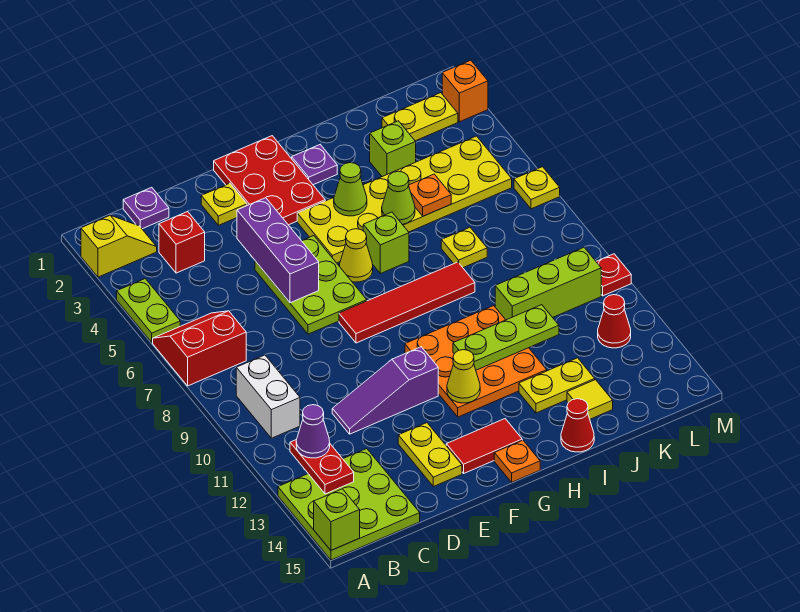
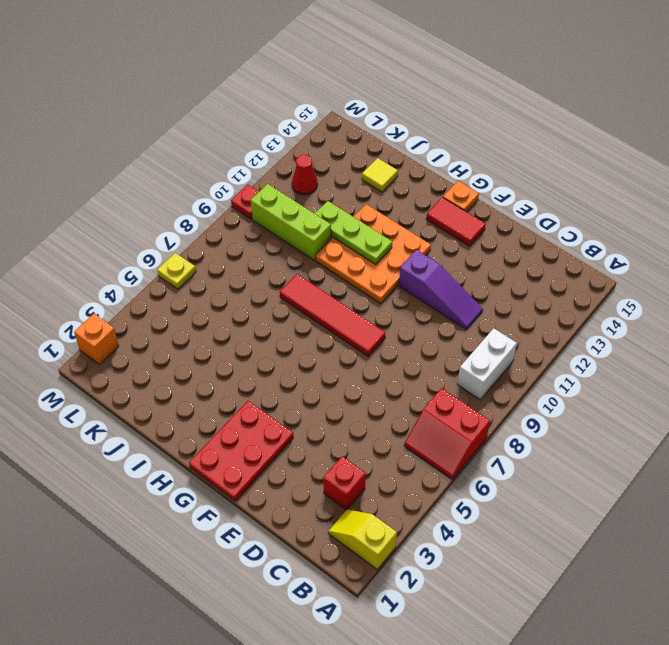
none -> lime 1x2 plate [117,279,180,342]
none -> lime 3x3 plate [278,449,420,560]
none -> purple 1x1 plate [123,187,169,229]
none -> yellow 1x1 plate [201,183,247,225]

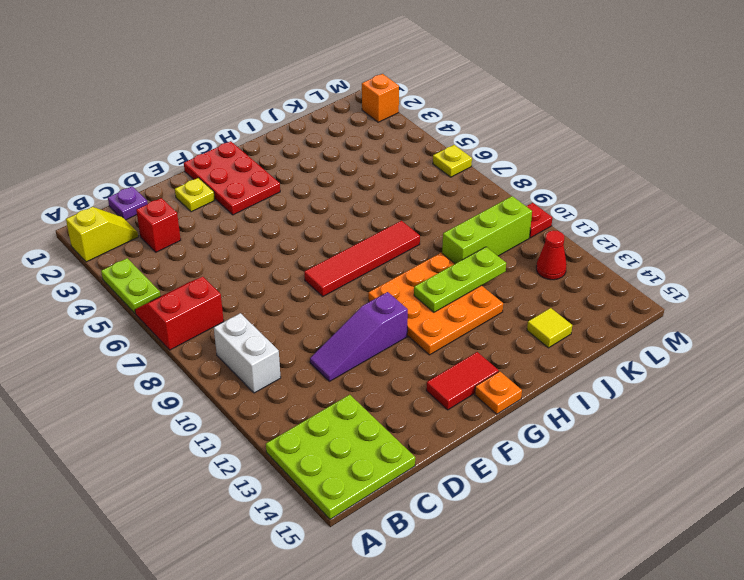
none -> lime 2x3 plate [255,236,367,334]
none -> yellow 1x2 plate [398,423,462,487]
none -> yellow 2x6 plate [297,136,512,263]
none -> yellow 1x1 cone [339,229,373,282]

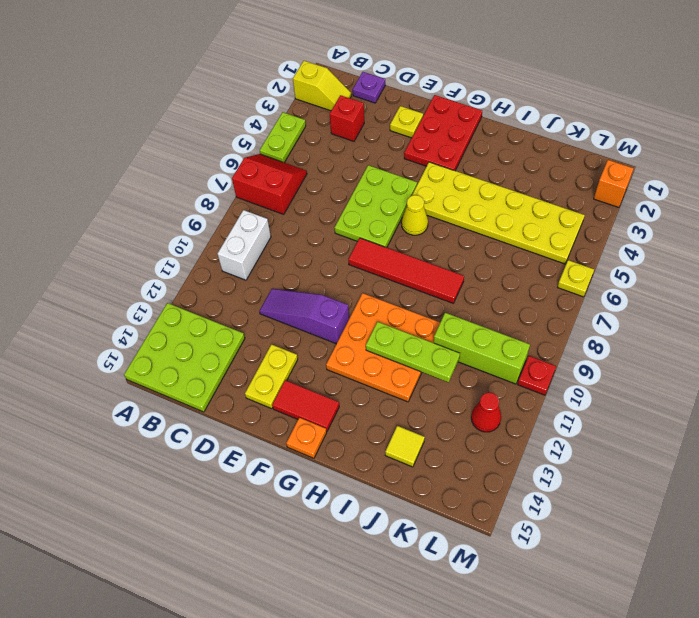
none -> purple 1x1 plate [292,145,337,185]
none -> lime 1x1 brick [363,212,409,274]
none -> yellow 1x2 plate [519,358,595,413]
none -> red 1x1 cone [561,399,594,452]

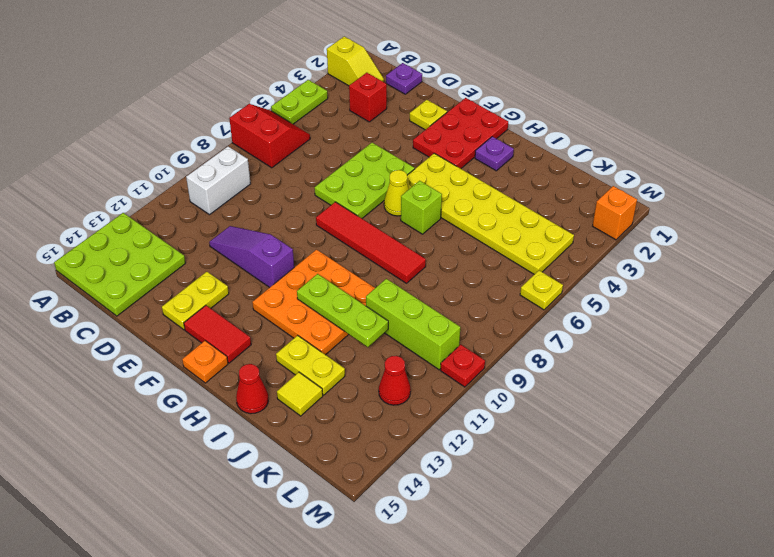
none -> lime 1x1 brick [370,121,416,177]
none -> yellow 1x1 plate [441,227,487,268]
none -> yellow 1x2 plate [382,93,458,141]
none -> lime 1x1 brick [314,489,360,550]

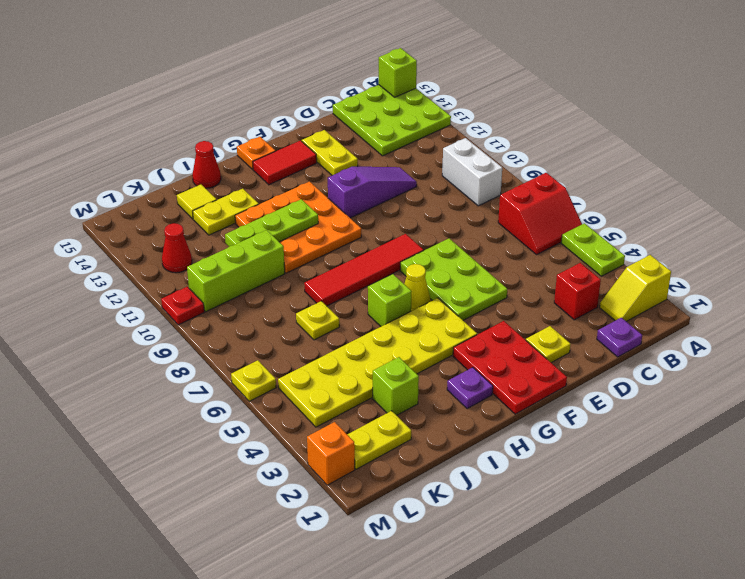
none -> red 1x2 plate [290,439,354,494]
none -> purple 1x3 brick [237,198,319,303]
none -> yellow 1x1 cone [447,350,480,403]
none -> lime 1x1 cone [334,163,367,216]

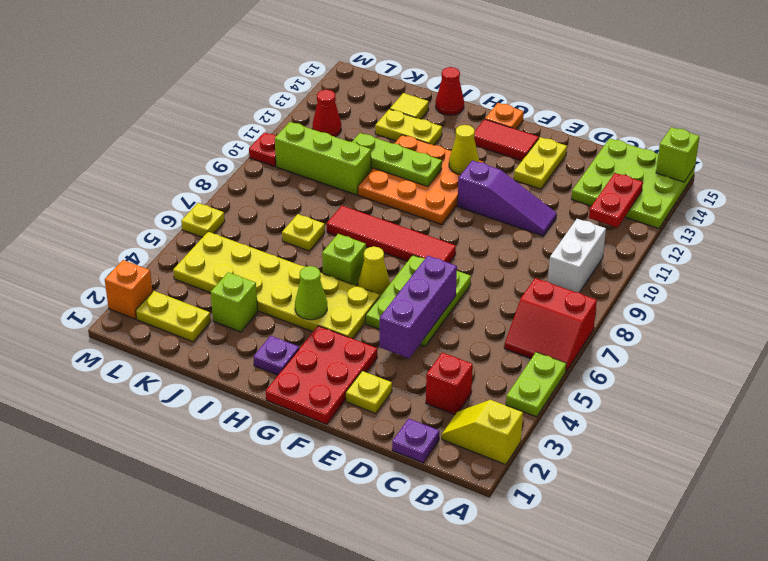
none -> lime 1x1 cone [382,171,415,225]
none -> orange 1x1 plate [409,174,451,216]
none -> purple 1x1 cone [296,405,330,458]

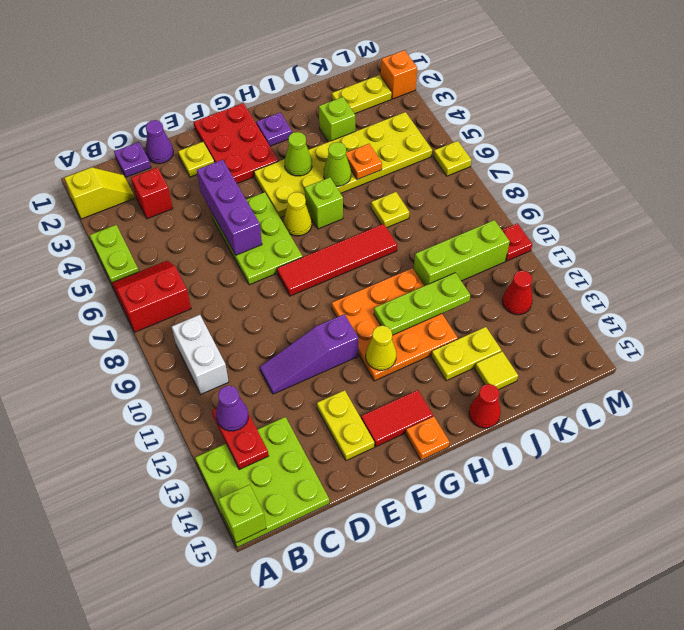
purple 1x1 cone [146,120,173,164] -> none

